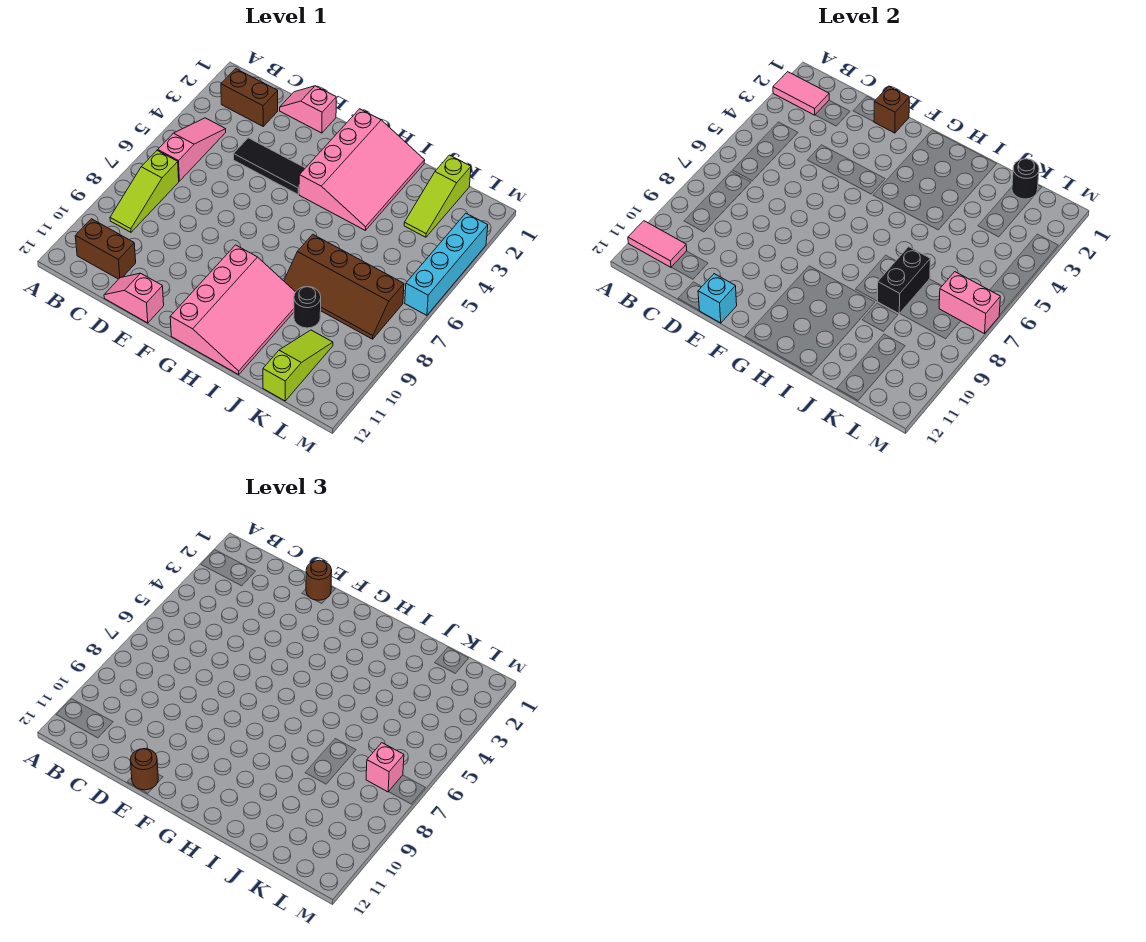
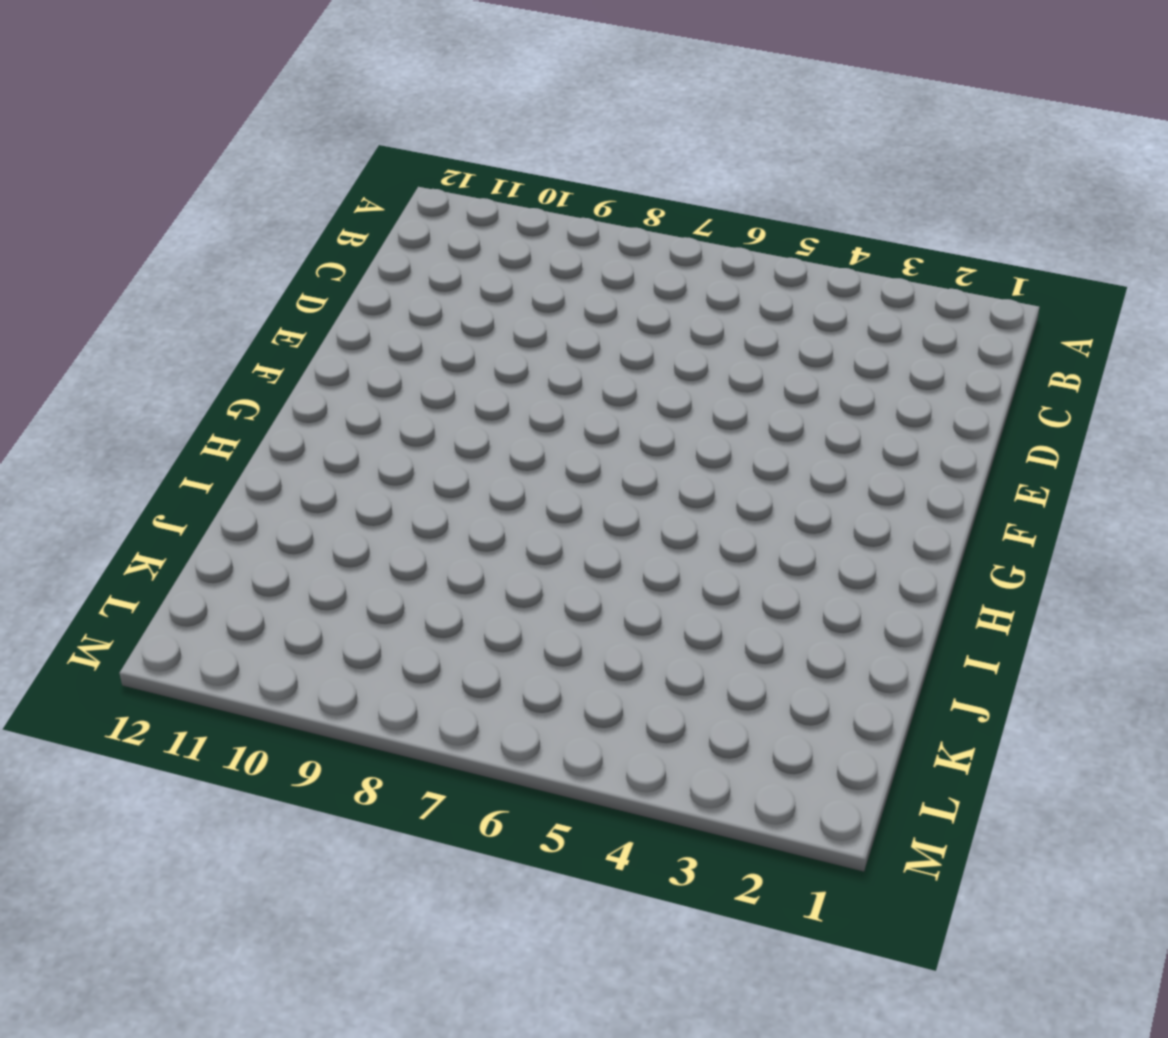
none -> brown 1x2 brick [221,69,278,126]
none -> pink 1x3 slope [158,118,226,181]
none -> lime 1x3 slope [110,151,179,232]

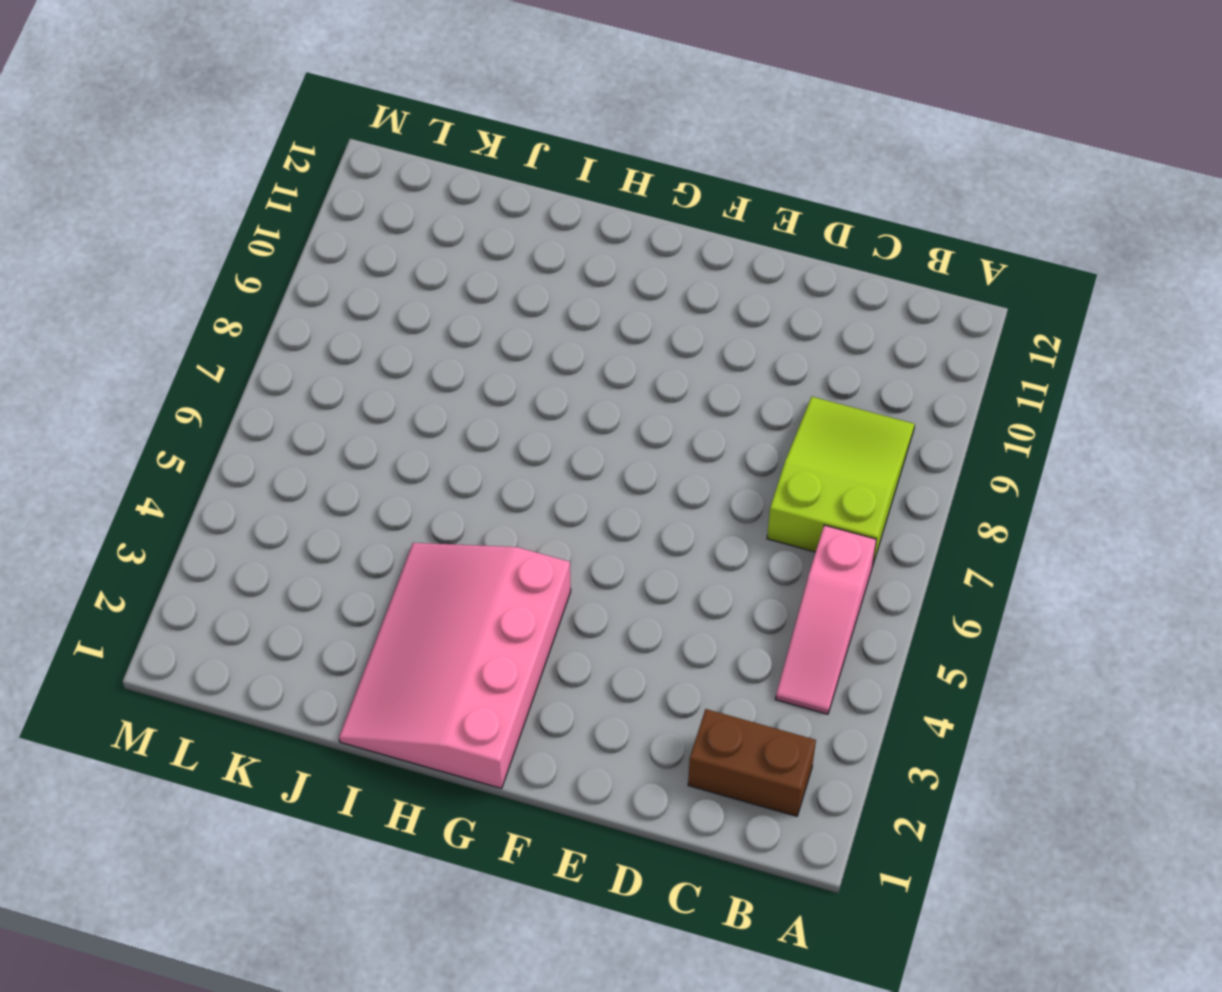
lime 2x3 slope [767,397,915,566] -> lime 1x3 slope [110,151,179,232]
none -> brown 1x2 brick [75,219,136,279]
none -> pink 1x2 slope [280,86,336,133]
none -> black 1x3 tile [233,138,305,194]

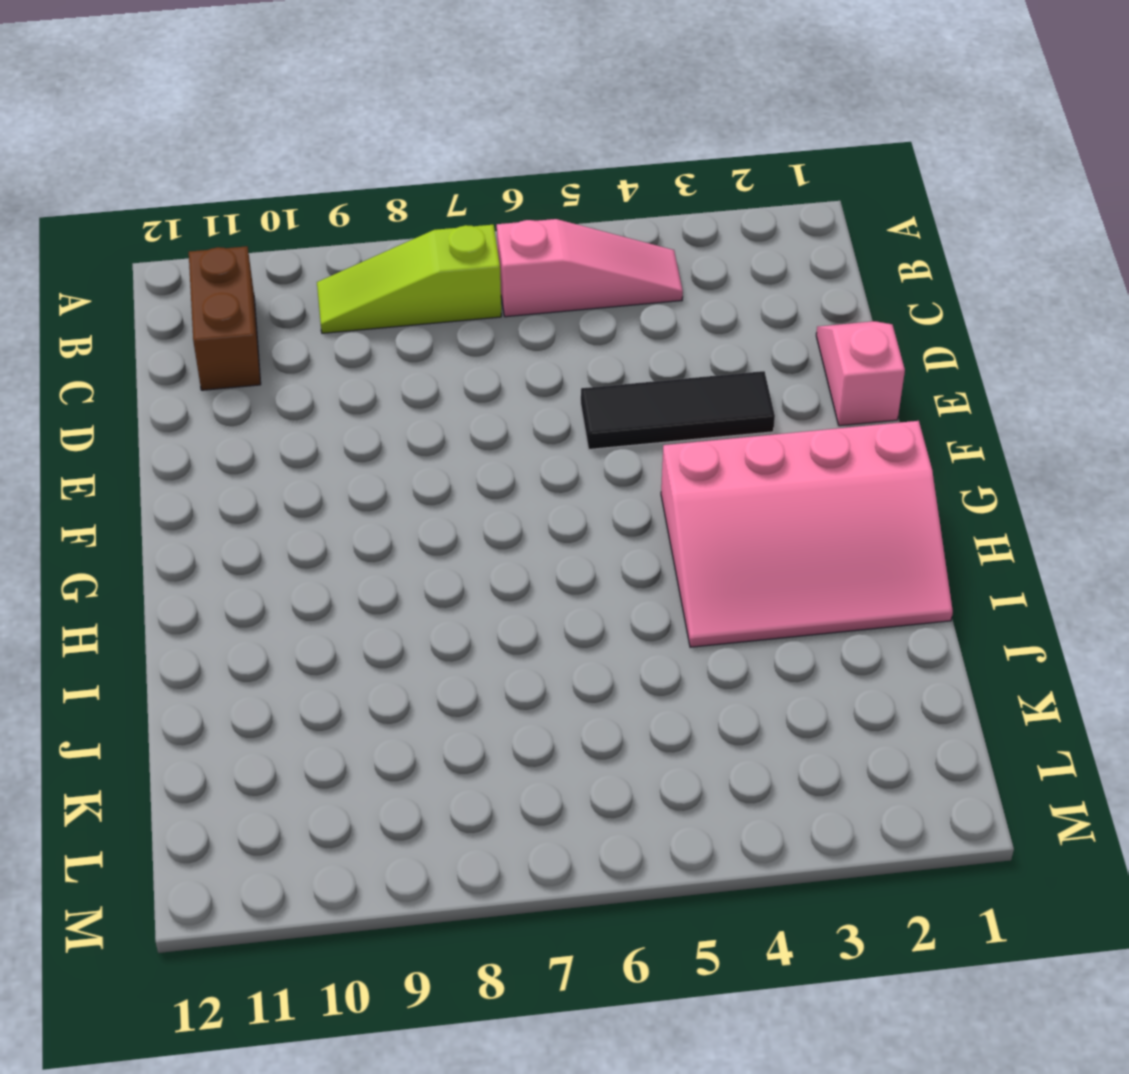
black 1x3 tile [581,371,775,449] -> black 1x3 tile turned to [233,138,305,194]
none -> brown 1x2 brick [221,69,278,126]
none -> pink 1x2 slope [104,273,164,323]
none -> pink 3x4 slope [170,245,295,375]

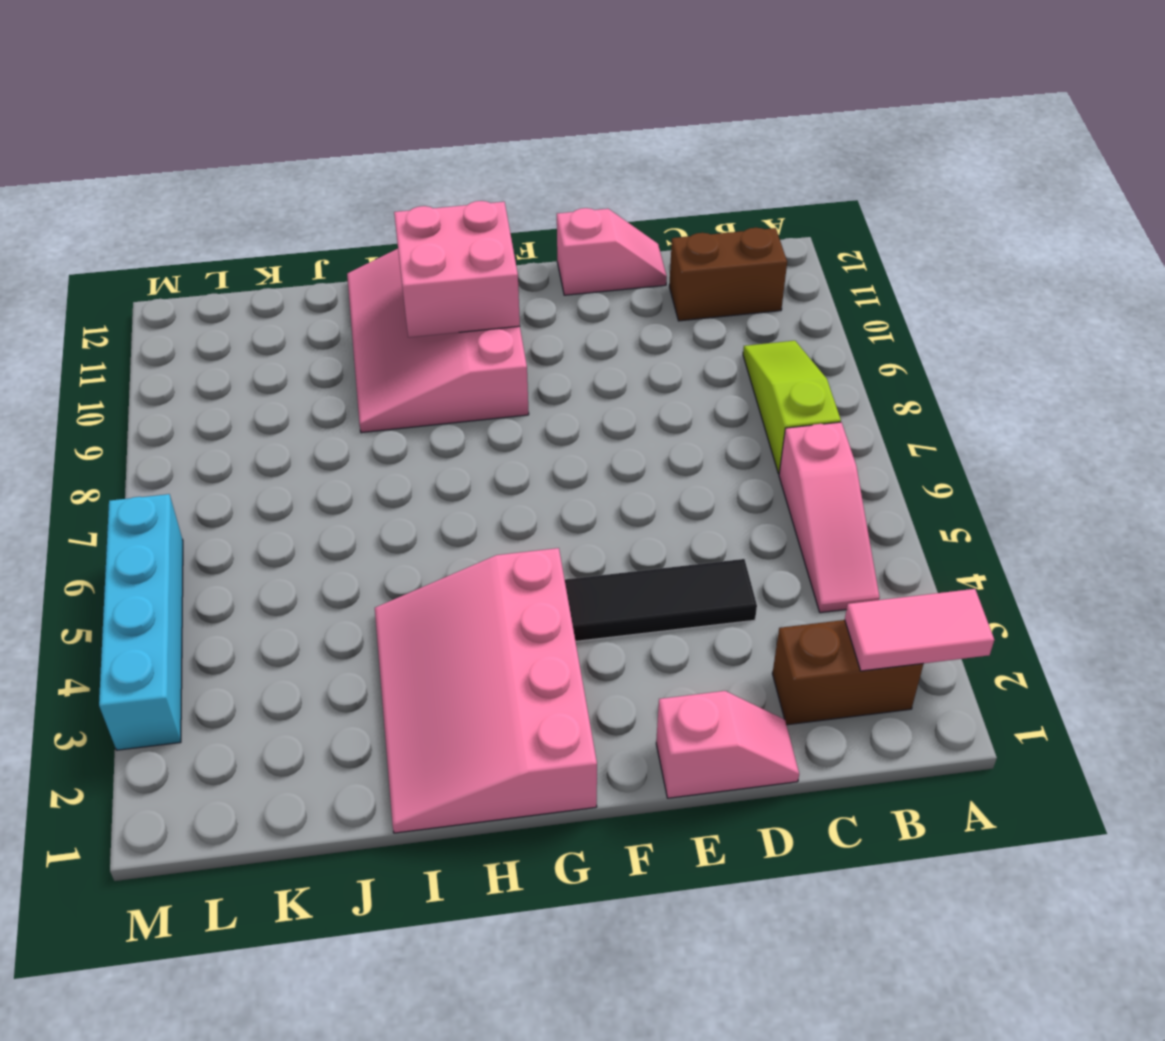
pink 2x2 brick [394,201,520,337] -> none
none -> brown 2x4 slope [284,234,404,339]
none -> black 1x1 round brick [294,287,321,328]
none -> lime 1x3 slope [404,155,471,237]

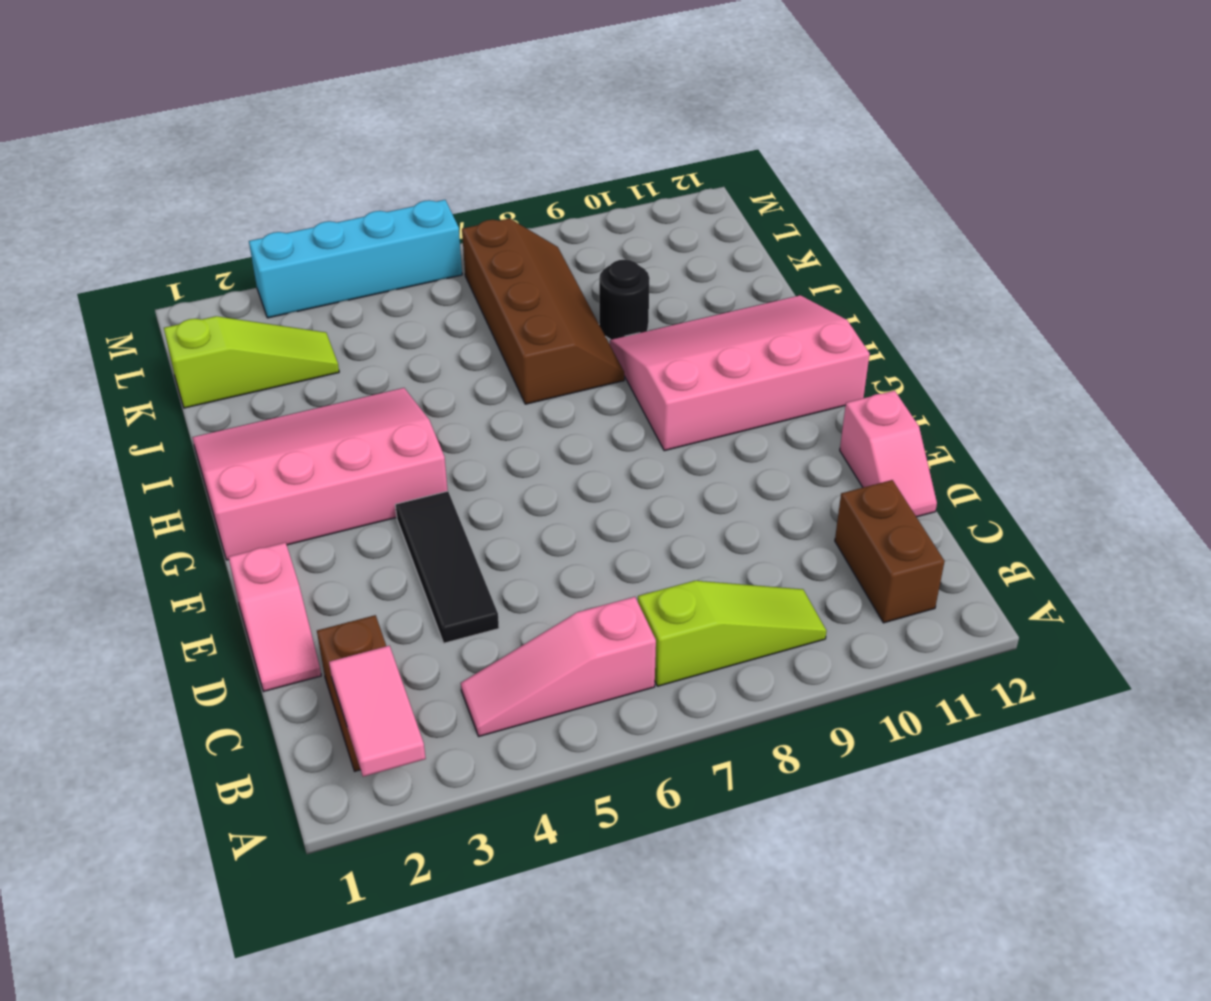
none -> lime 1x3 slope [263,330,333,401]
none -> pink 1x2 tile [628,221,687,267]
none -> brown 1x1 brick [874,86,909,133]

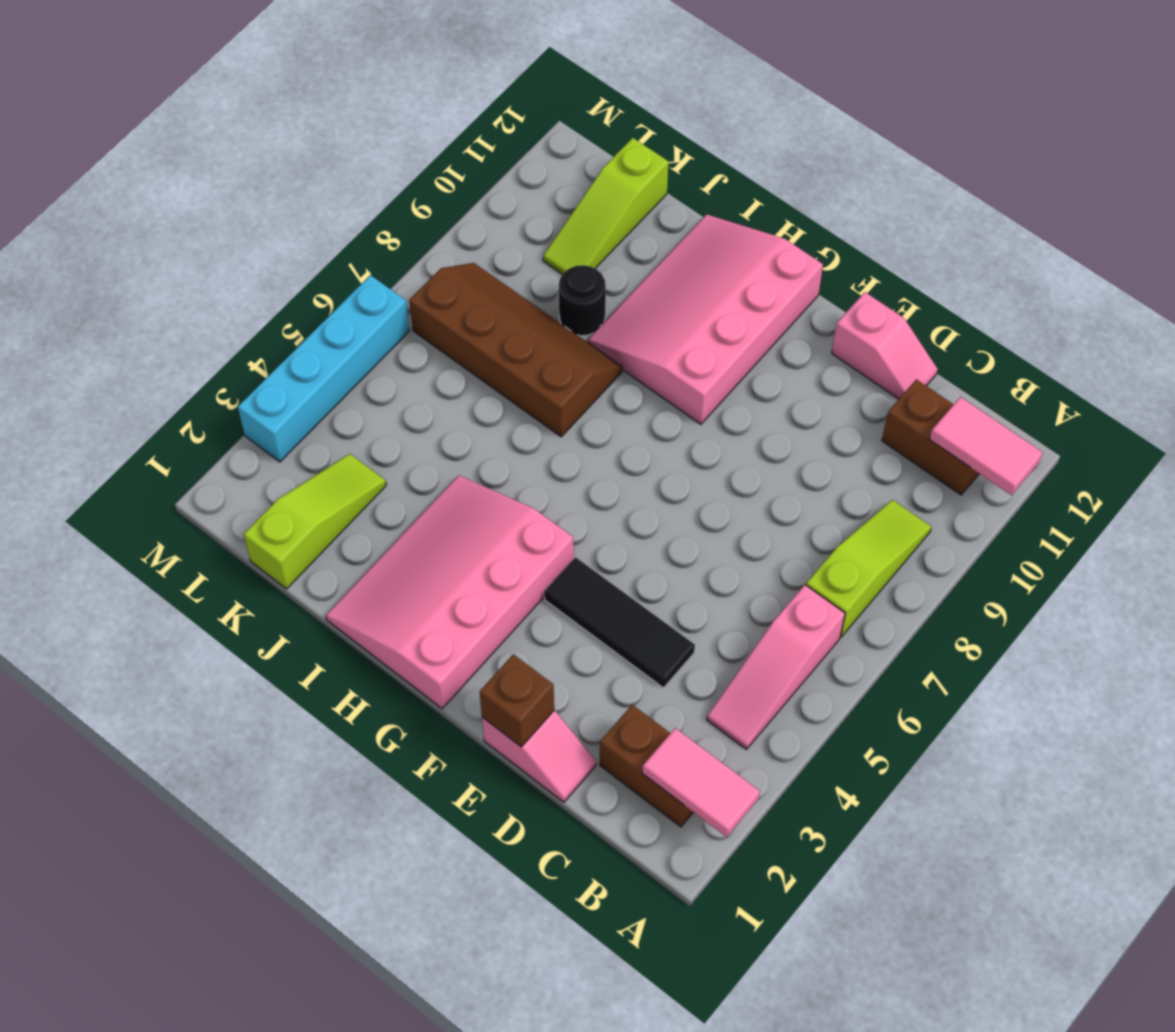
none -> cyan 1x1 brick [698,274,737,323]
none -> black 1x2 brick [878,247,930,314]
none -> black 1x1 round brick [1012,159,1039,199]

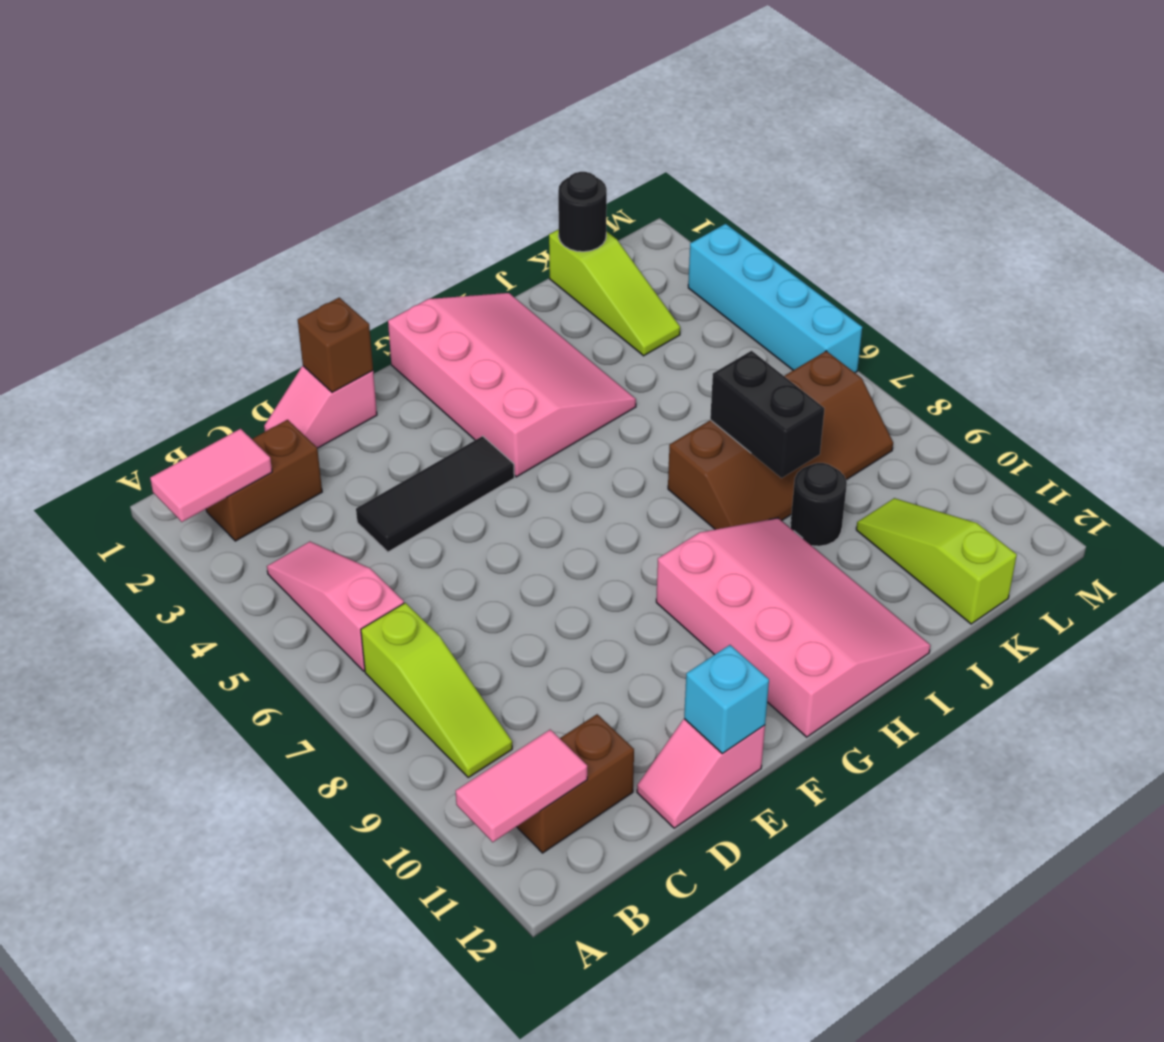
none -> pink 1x2 brick [939,272,1000,334]
none -> brown 1x1 round brick [306,560,332,600]
none -> brown 1x1 round brick [130,749,158,790]

